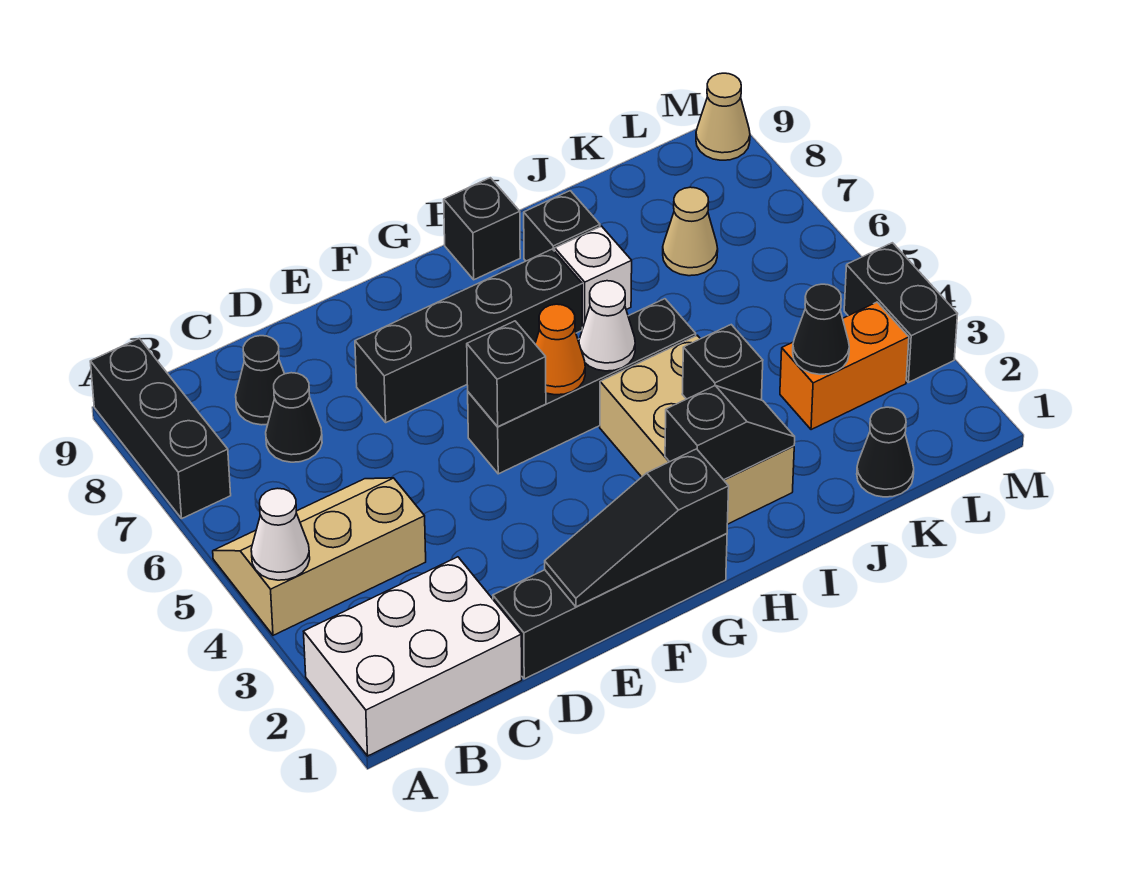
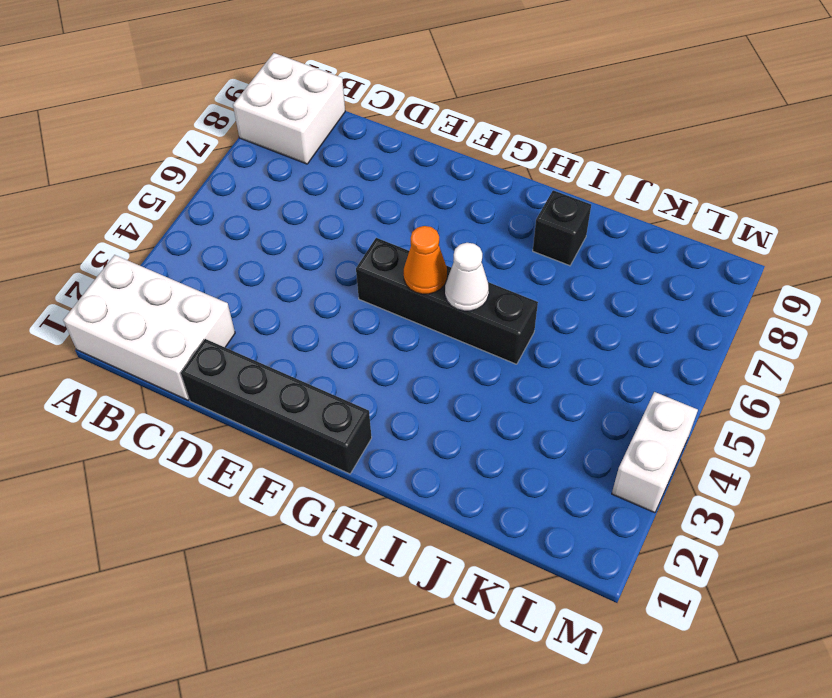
white 2x2 brick [233,53,345,164] -> black 1x3 brick [90,339,231,518]
white 1x2 brick [612,392,698,513] -> black 1x2 brick [844,243,957,382]
none -> tan 2x3 slope [213,478,426,635]
none -> black 1x1 cone [266,373,322,462]
none -> black 1x1 cone [236,336,284,425]

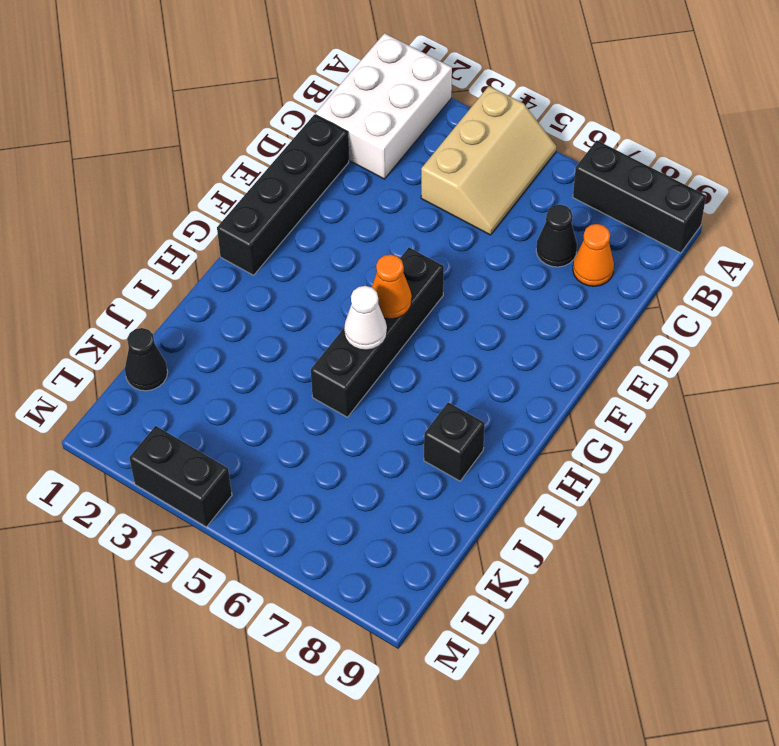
orange 1x1 cone [573,224,614,286] -> black 1x1 cone [236,336,284,425]
none -> black 1x4 brick [355,249,582,422]
none -> tan 2x3 brick [600,336,794,524]
none -> black 1x1 brick [444,178,520,280]

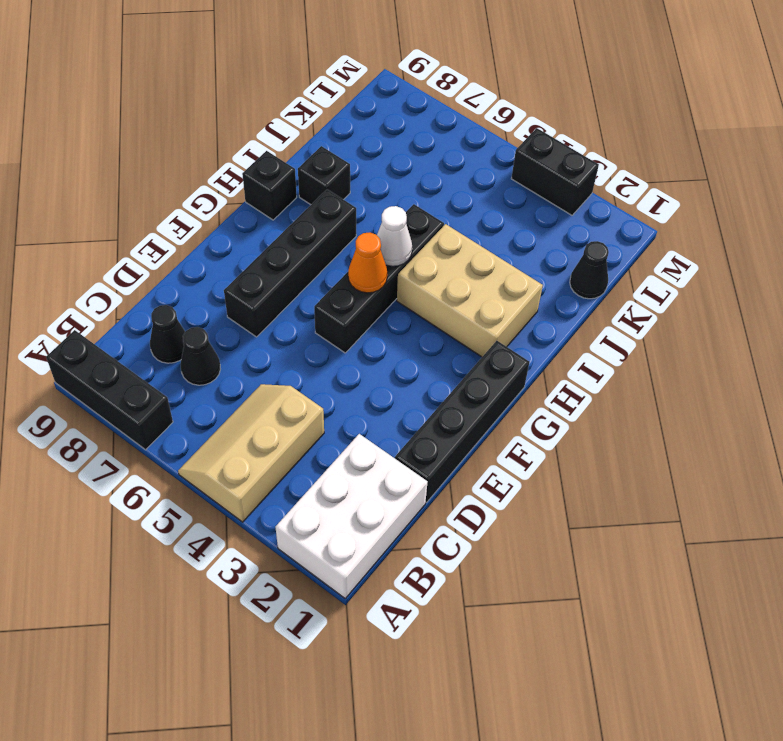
none -> white 1x1 brick [555,226,632,327]
none -> orange 1x2 brick [780,302,909,430]
none -> tan 1x1 cone [663,187,718,276]

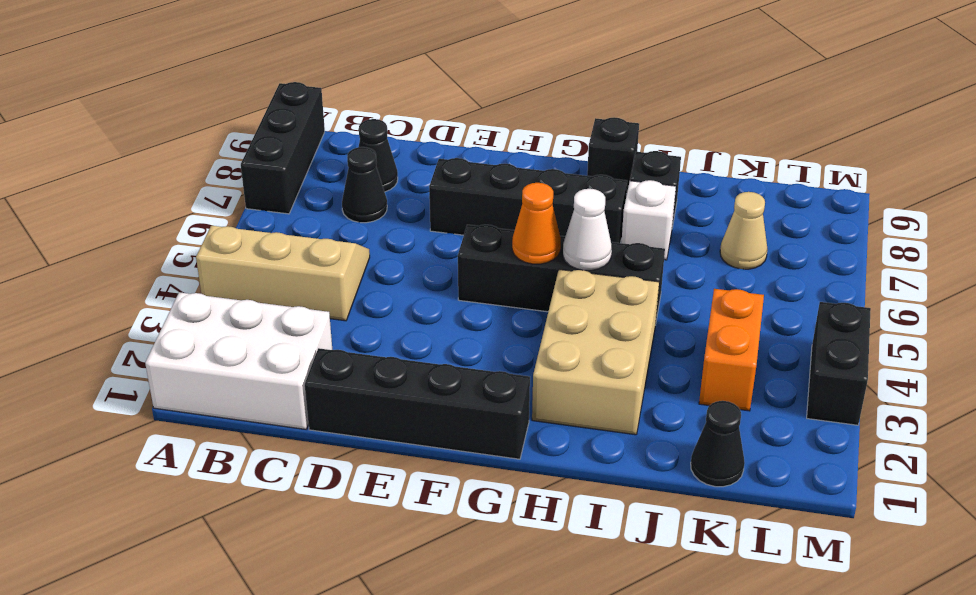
orange 1x2 brick [699,289,764,411] -> orange 1x2 brick turned to [780,302,909,430]
none -> tan 1x1 cone [696,73,750,160]
none -> white 1x1 cone [251,488,310,580]
none -> black 1x3 slope [545,449,729,607]

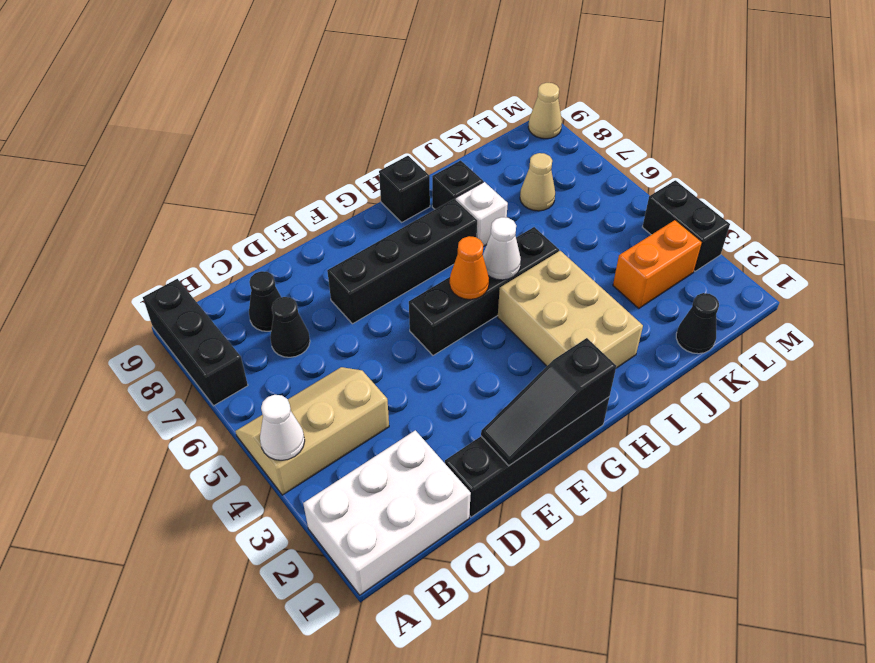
none -> black 1x1 brick [467,321,546,427]
none -> black 1x2 slope [665,386,795,480]
none -> black 1x1 brick [682,325,763,400]

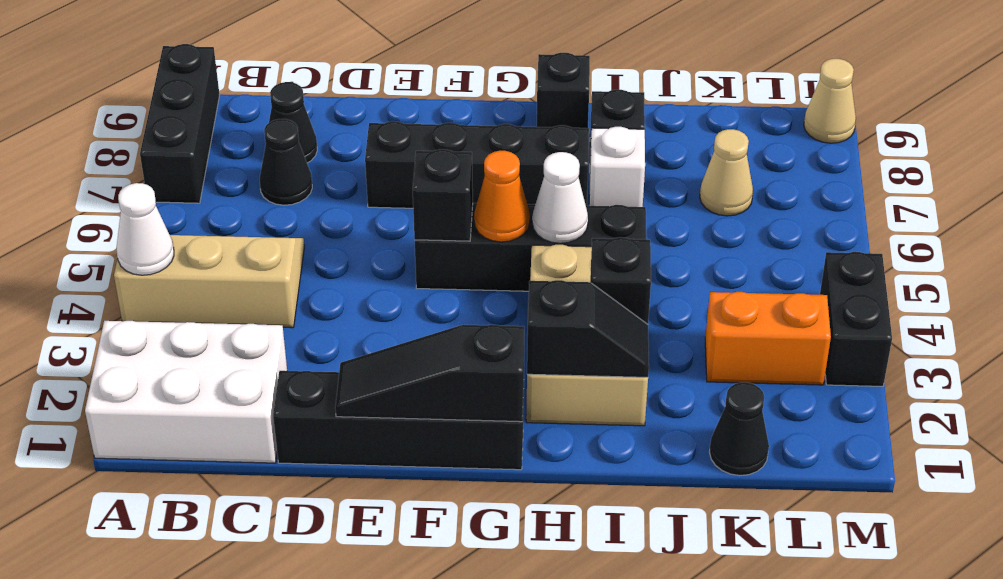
none -> black 1x1 cone [793,284,849,374]

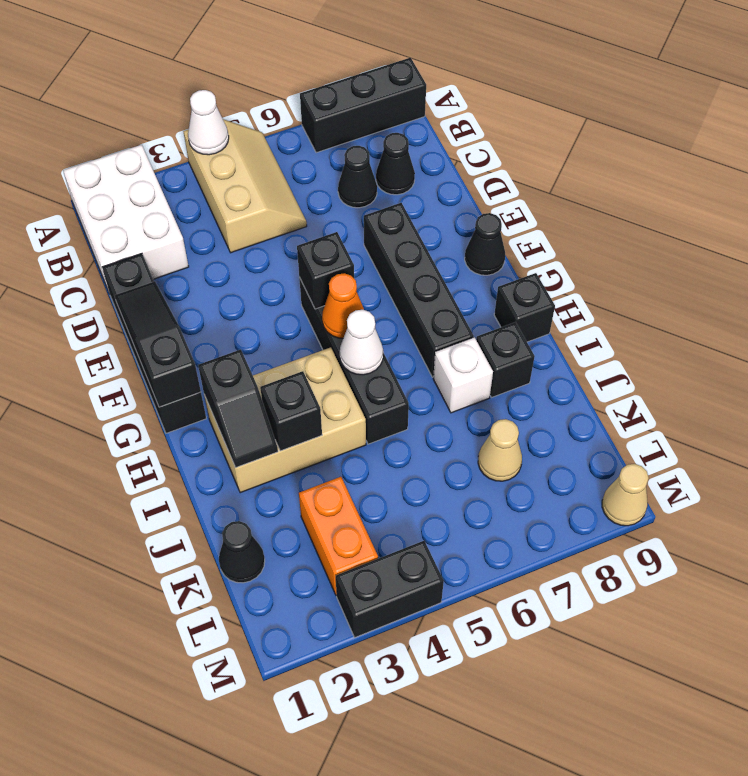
black 1x1 cone [465,213,505,275] -> black 1x1 cone moved to [793,284,849,374]

